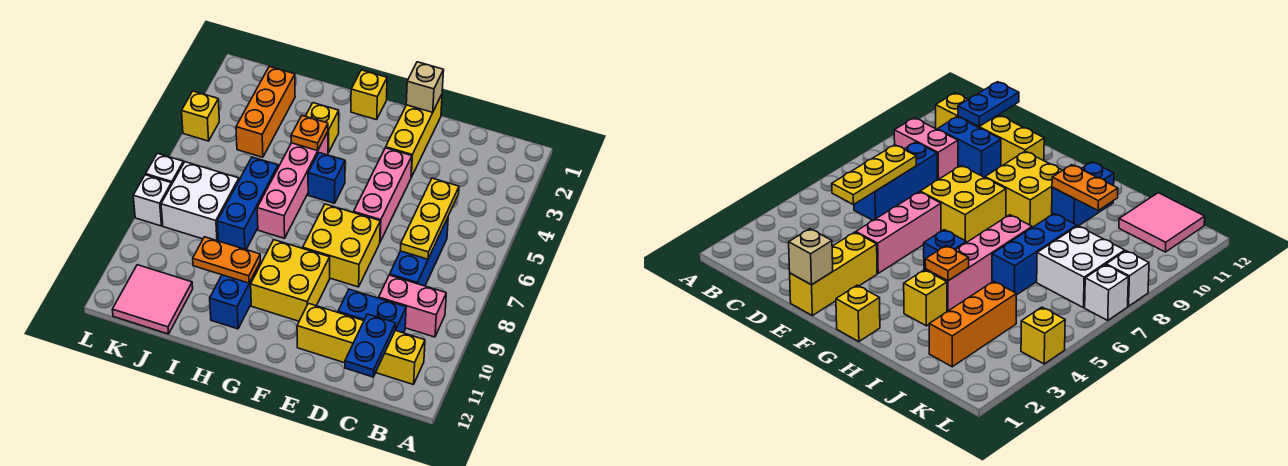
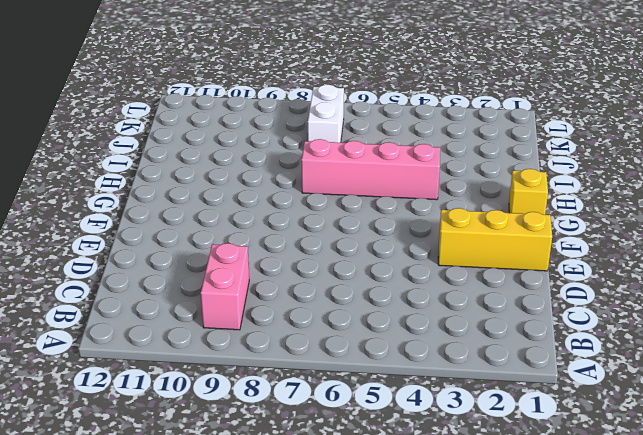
white 1x2 brick [308,85,344,143] -> white 2x2 brick [161,162,239,241]
none -> yellow 1x4 brick [297,303,425,385]
none -> blue 1x3 brick [390,218,448,286]
none -> blue 1x2 brick [338,289,406,333]

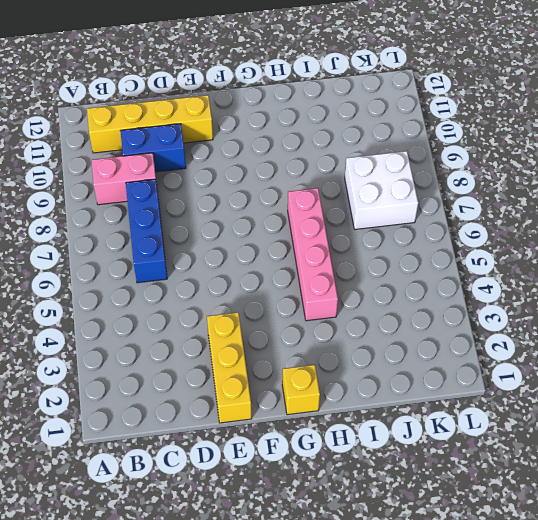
none -> pink 1x3 brick [354,148,412,242]
none -> yellow 2x2 brick [303,204,380,287]
none -> yellow 2x2 brick [251,240,330,321]

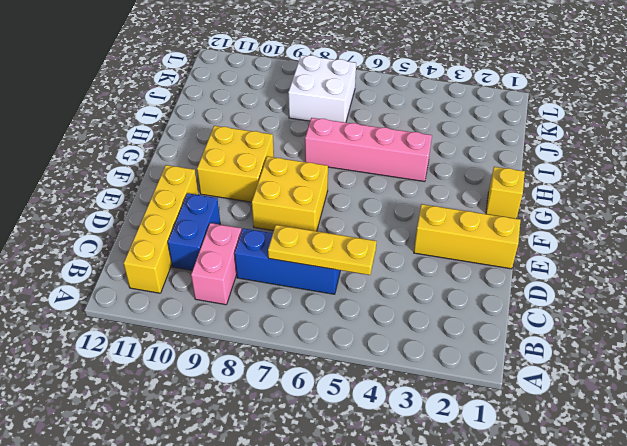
none -> pink 1x3 brick [354,148,412,242]
none -> blue 1x1 brick [308,153,345,203]
none -> yellow 1x1 brick [306,103,339,153]

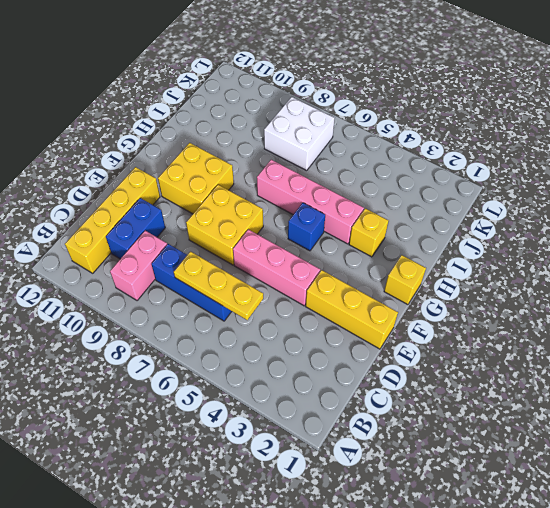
none -> blue 1x2 brick [210,262,261,329]
none -> blue 1x3 brick [217,157,278,249]
none -> orange 1x3 brick [236,67,295,157]

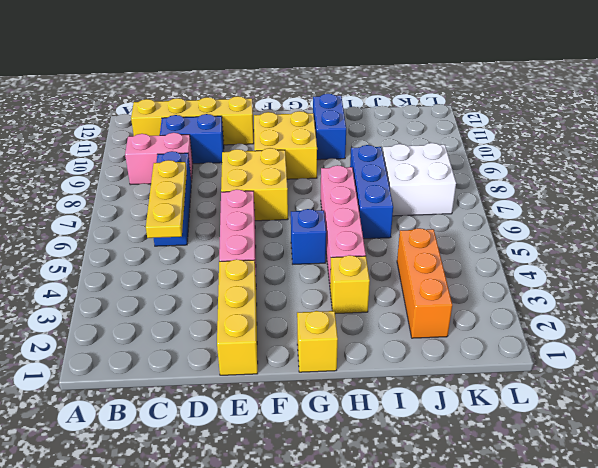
none -> pink 2x2 tile [112,265,193,334]
none -> yellow 1x1 brick [182,91,219,141]
none -> white 1x1 brick [146,153,183,185]

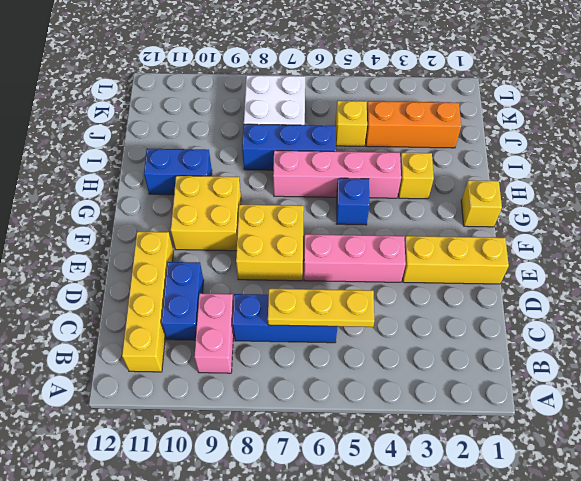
yellow 1x1 brick [336,101,367,146] -> yellow 1x1 brick moved to [182,91,219,141]
none -> pink 2x2 tile [112,265,193,334]
none -> white 1x1 brick [146,153,183,185]
none -> white 1x1 brick [133,175,171,226]

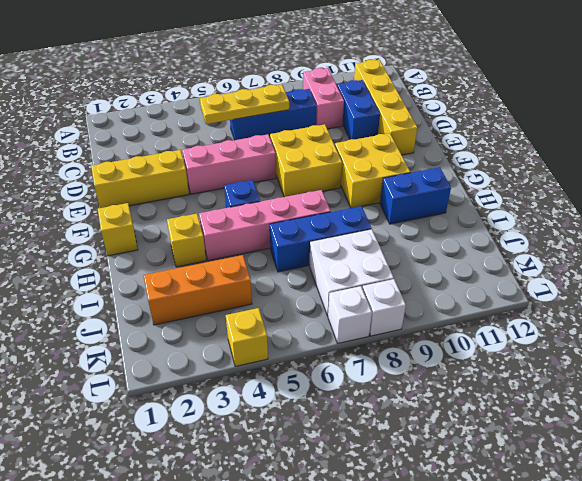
none -> pink 2x2 tile [112,265,193,334]
none -> blue 1x2 plate [345,314,396,377]
none -> tan 1x1 brick [406,62,444,112]

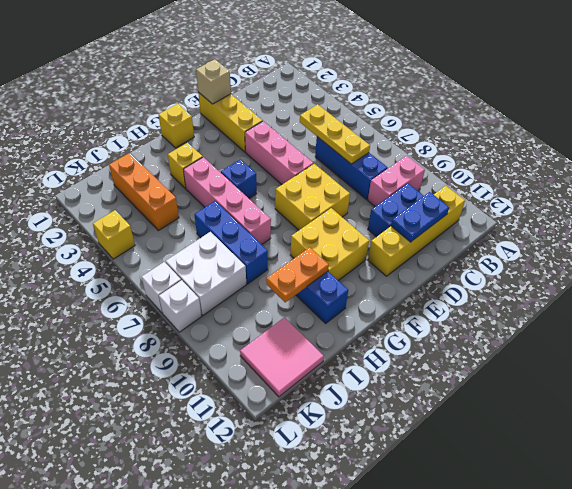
blue 1x2 plate [391,192,449,242] -> blue 1x2 plate turned to [345,314,396,377]
none -> orange 1x1 plate [291,116,328,151]

